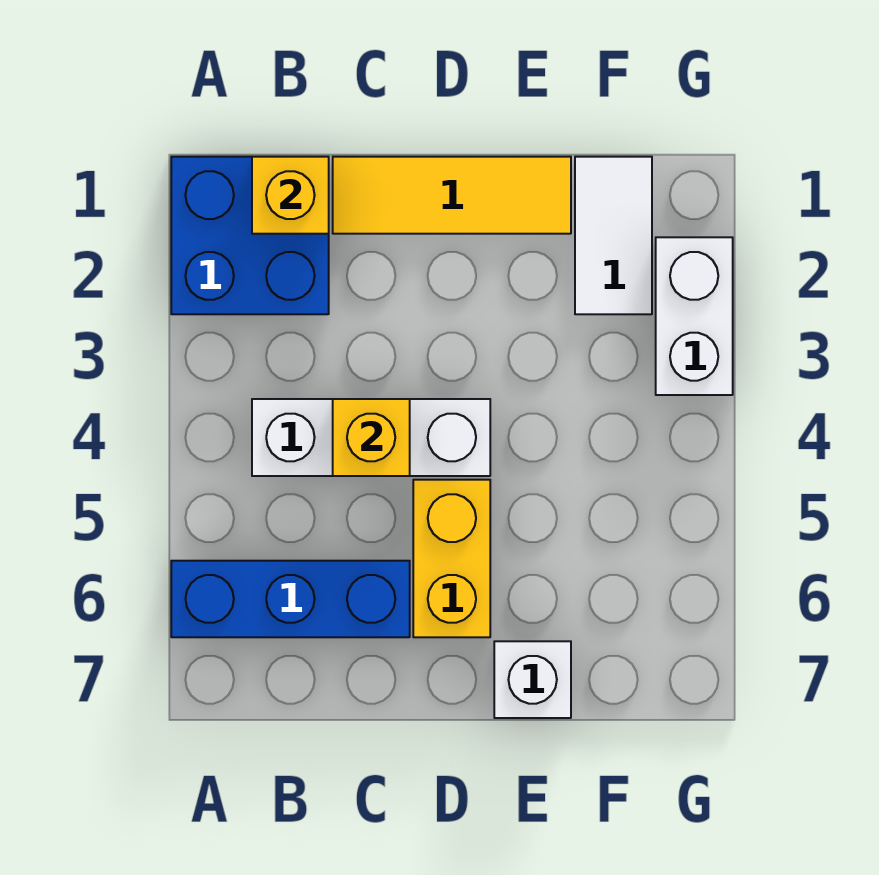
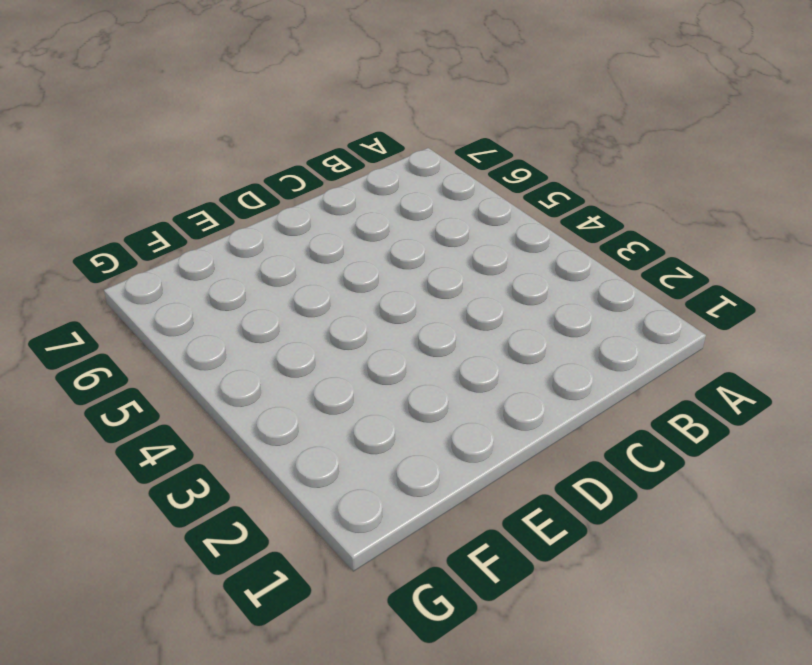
none -> blue 2x2 brick [171,157,329,314]
none -> blue 1x3 brick [171,561,410,637]

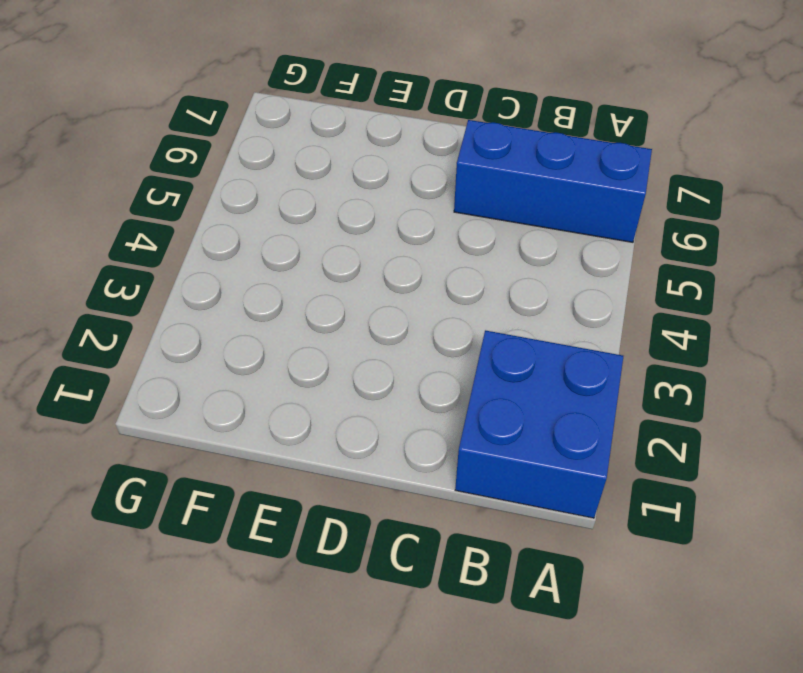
none -> white 1x3 brick [252,399,490,476]
none -> yellow 1x3 tile [333,157,571,234]

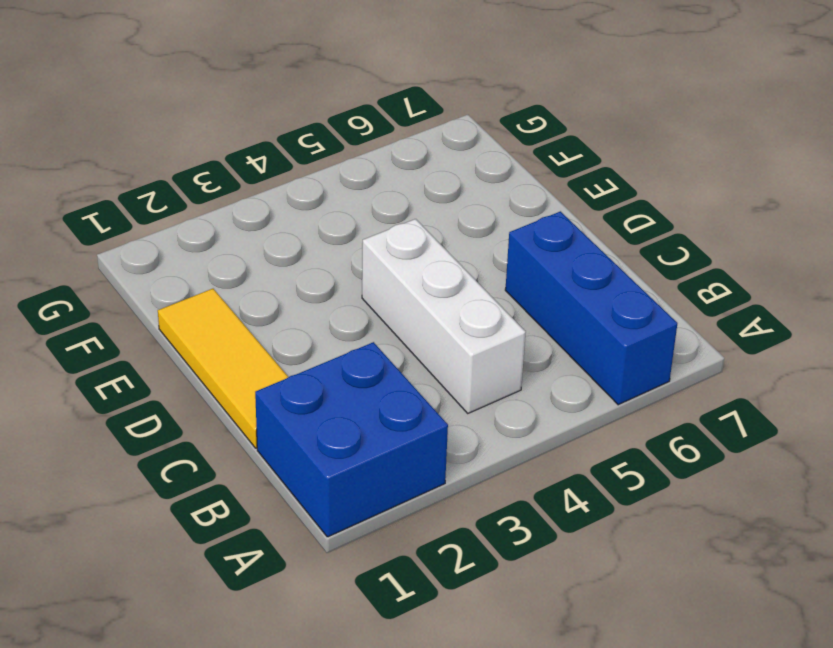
none -> yellow 1x2 brick [413,480,490,637]
none -> white 1x1 brick [494,641,571,718]

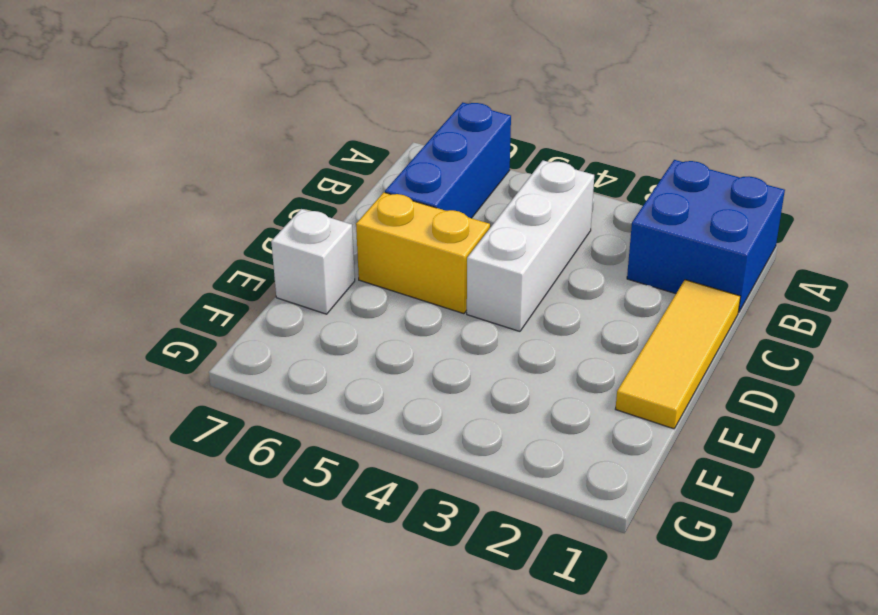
none -> white 1x2 tile [575,157,652,314]
none -> white 1x2 brick [656,237,733,395]

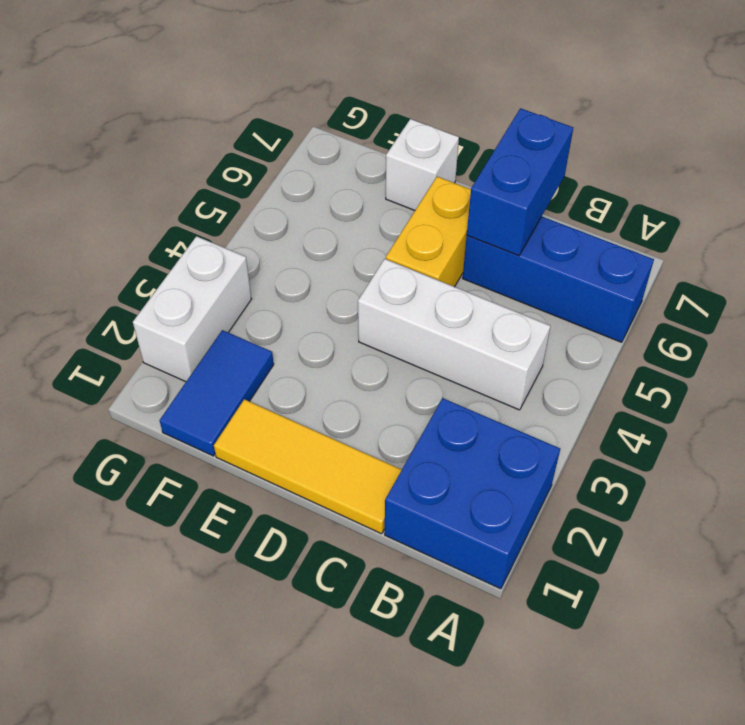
blue 1x2 brick [467,108,573,256] -> none
blue 1x2 tile [159,330,274,456] -> white 1x2 tile [575,157,652,314]
none -> yellow 1x1 brick [252,157,329,234]
none -> yellow 1x1 brick [333,399,410,476]

